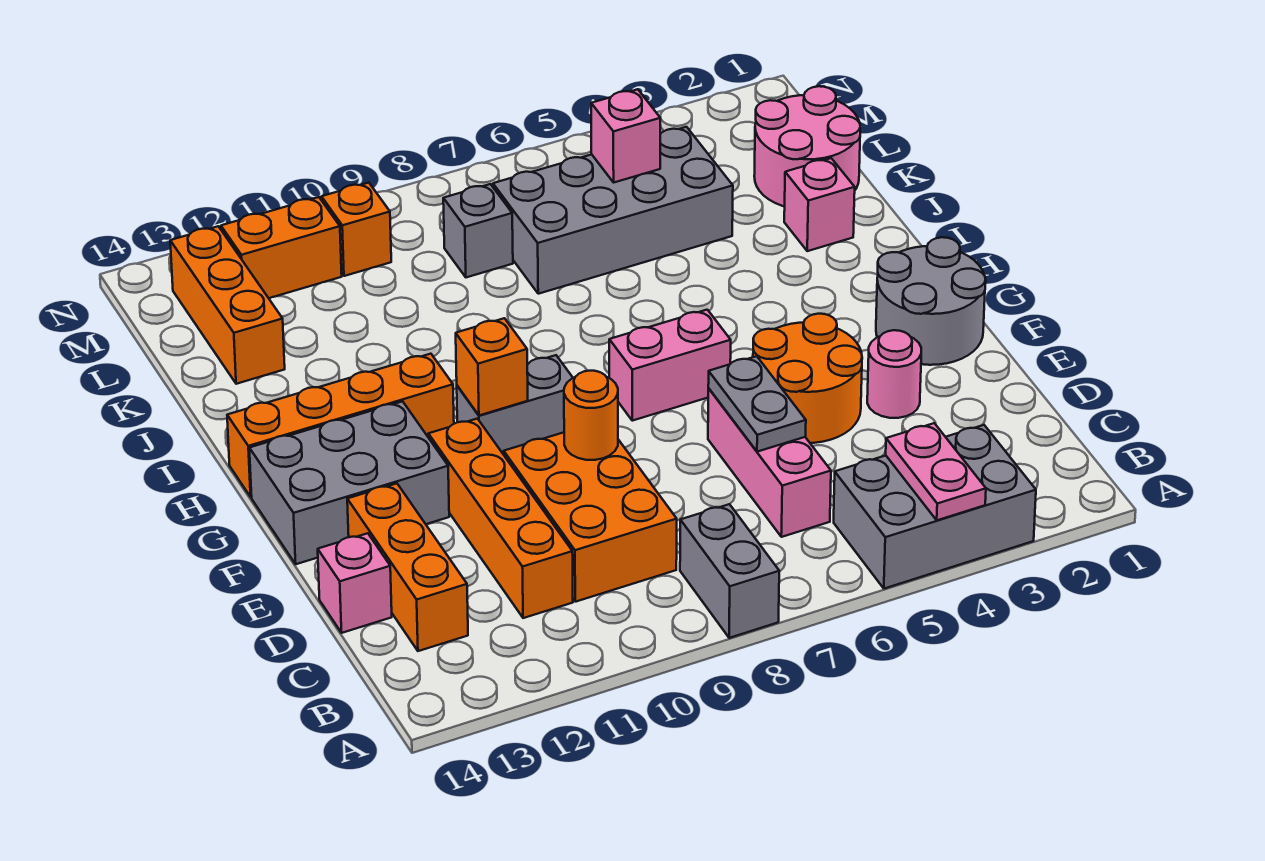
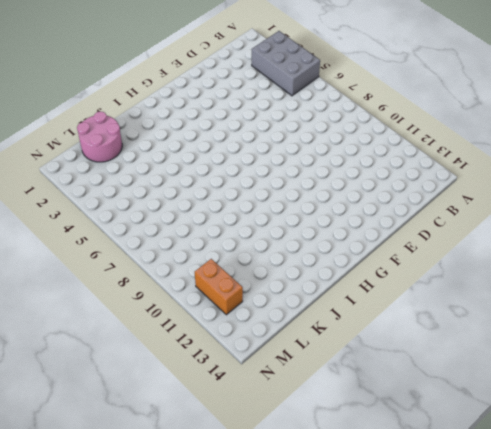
none -> grey 1x2 brick [680,504,779,638]
none -> pink 1x3 brick [708,389,831,537]
none -> orange 2x3 brick [504,432,677,602]

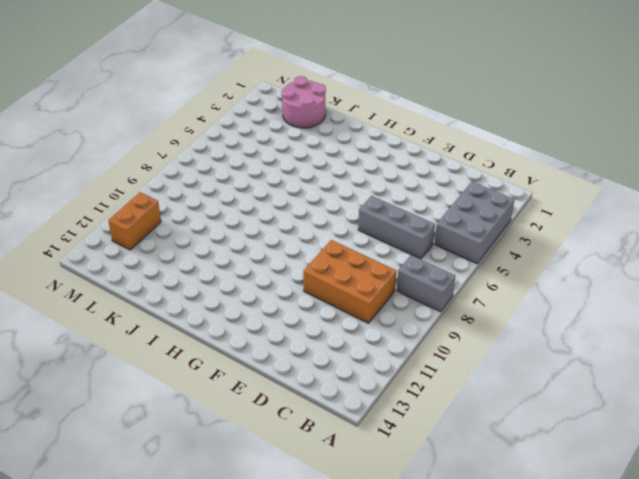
grey 1x3 brick [358,196,435,259] -> pink 1x3 brick [708,389,831,537]
none -> orange 1x4 brick [428,419,573,618]
none -> orange 1x3 brick [347,483,468,651]
none -> pink 1x1 brick [318,533,392,633]

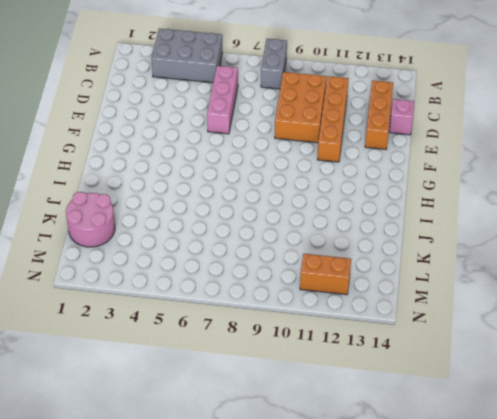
none -> pink 1x1 round brick [867,330,921,418]
none -> orange 2x2 round brick [753,314,862,443]
none -> grey 2x2 round brick [876,237,986,365]

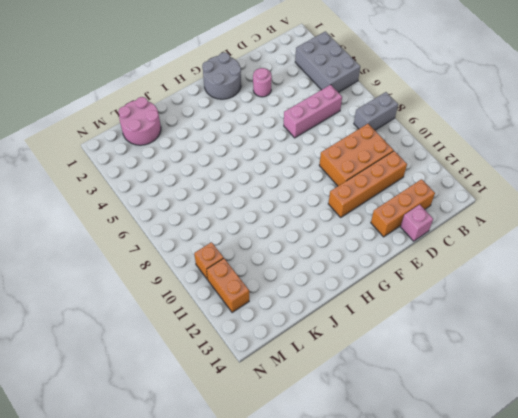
none -> orange 2x2 round brick [753,314,862,443]
none -> grey 2x3 brick [249,401,449,564]
none -> pink 1x2 brick [609,310,731,421]

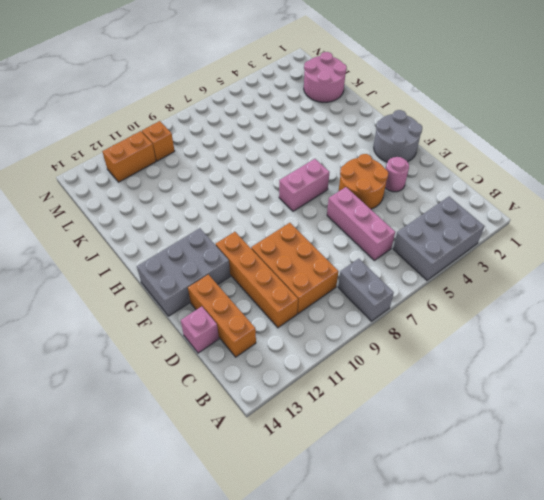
none -> grey 1x2 brick [457,355,573,455]
none -> orange 1x4 brick [227,354,454,497]
none -> pink 1x1 brick [784,158,855,251]

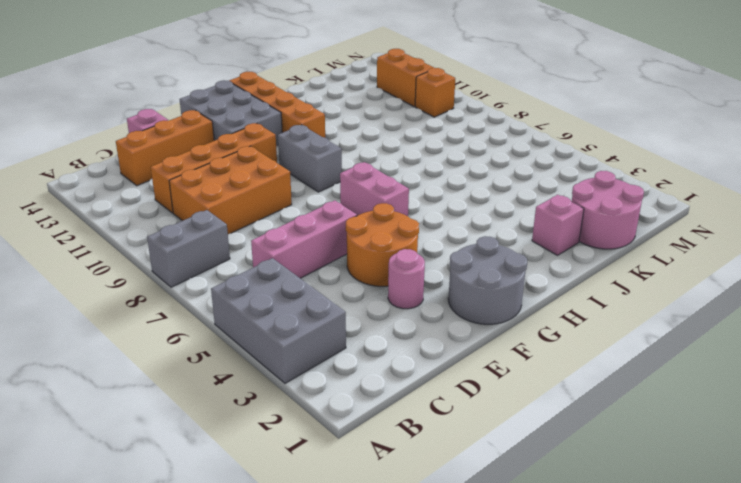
none -> grey 2x4 brick [493,127,733,294]
none -> orange 1x3 brick [170,226,285,384]
none -> grey 1x1 brick [443,184,513,277]

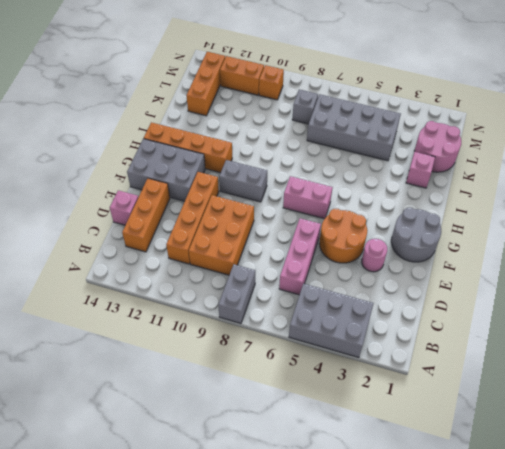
none -> pink 1x2 plate [886,423,986,520]
none -> grey 1x2 plate [708,356,806,452]
none -> orange 1x1 round brick [564,371,618,460]

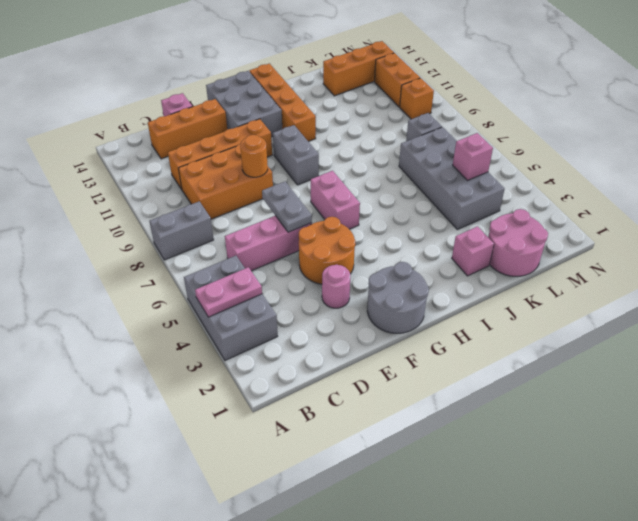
grey 1x2 plate [262,182,312,232] -> grey 1x2 plate turned to [708,356,806,452]
none -> orange 1x1 brick [456,318,528,415]

